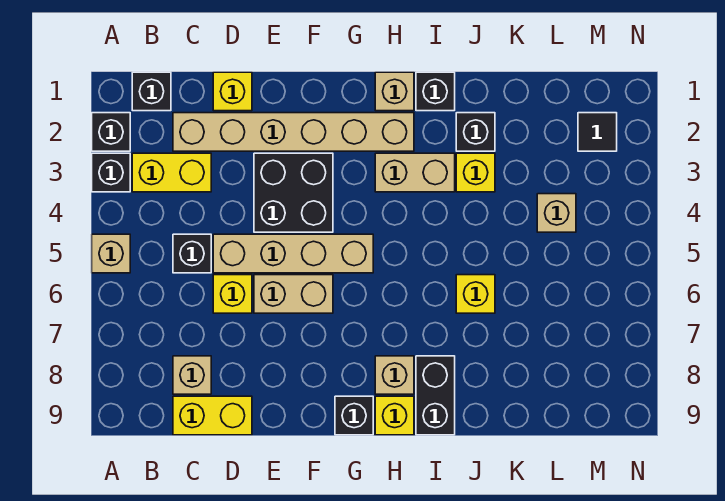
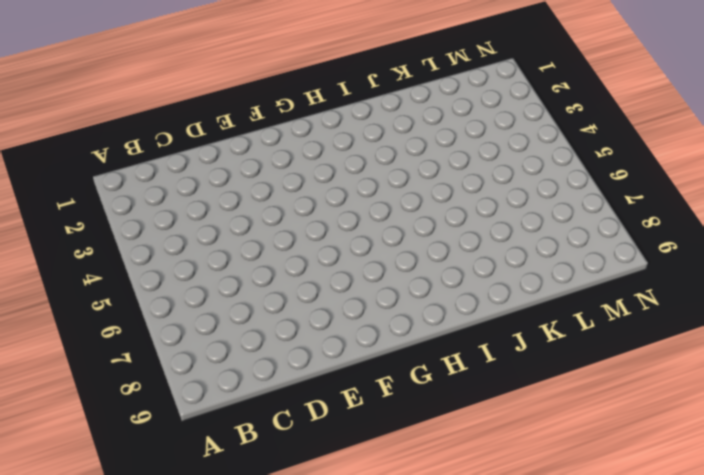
none -> black 1x1 brick [92,113,130,151]
none -> black 1x1 brick [92,153,130,192]
none -> tan 1x1 brick [92,234,130,273]

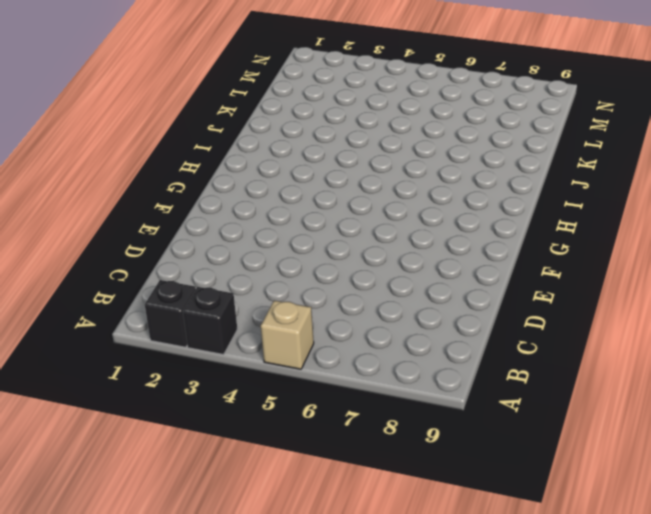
none -> black 1x1 brick [132,72,171,111]
none -> yellow 1x2 brick [132,153,211,192]
none -> tan 1x6 brick [173,113,414,151]

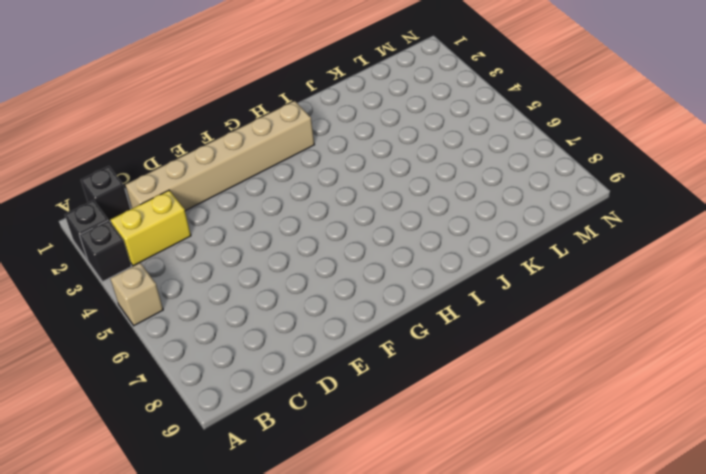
none -> black 1x1 brick [173,234,211,273]
none -> tan 1x1 brick [173,356,211,394]
none -> yellow 1x2 brick [173,396,252,435]

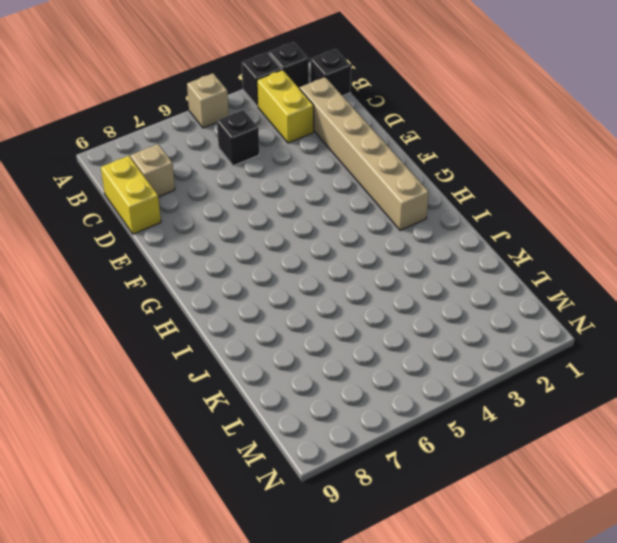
none -> yellow 1x1 brick [213,72,252,111]
none -> tan 1x4 brick [213,234,373,273]
none -> yellow 1x1 brick [213,275,252,313]

